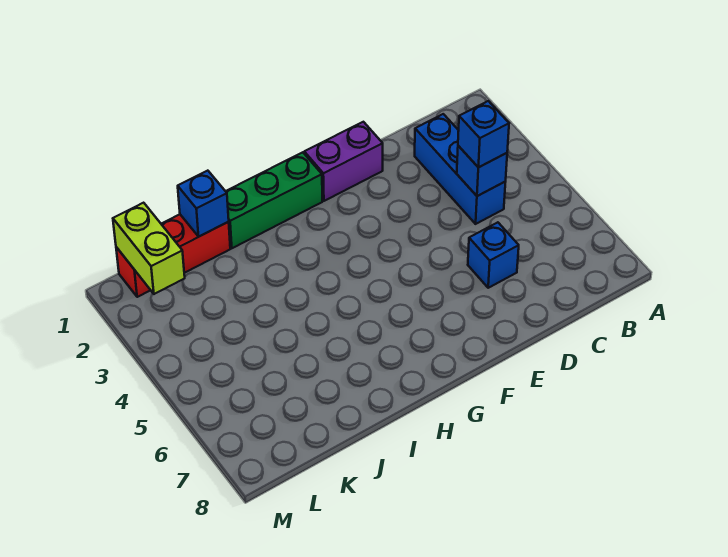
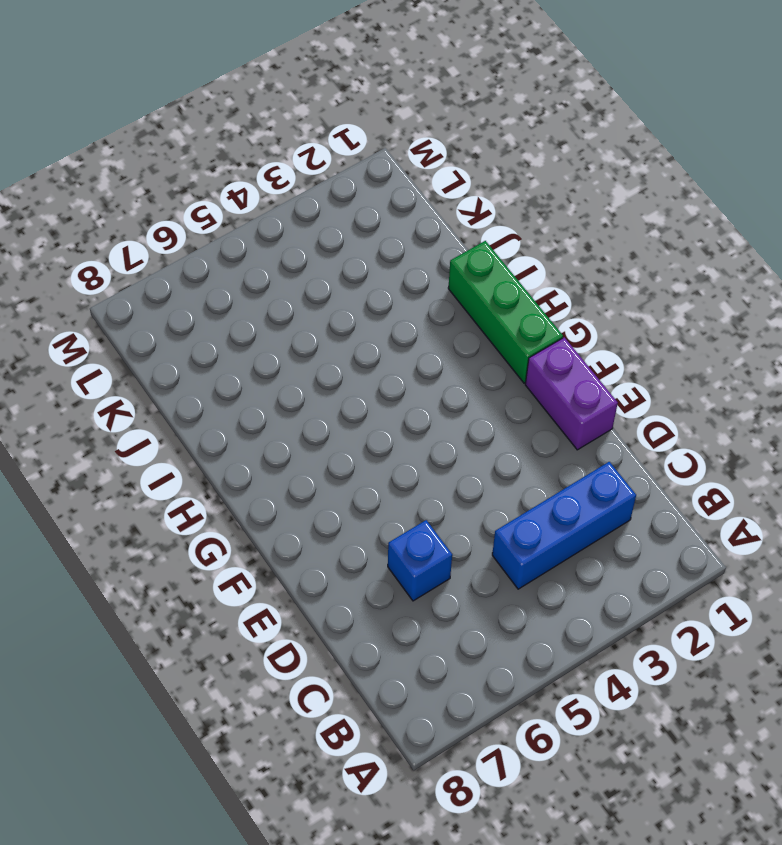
none -> red 1x3 brick [116,214,230,297]
none -> blue 1x1 brick [457,146,507,196]

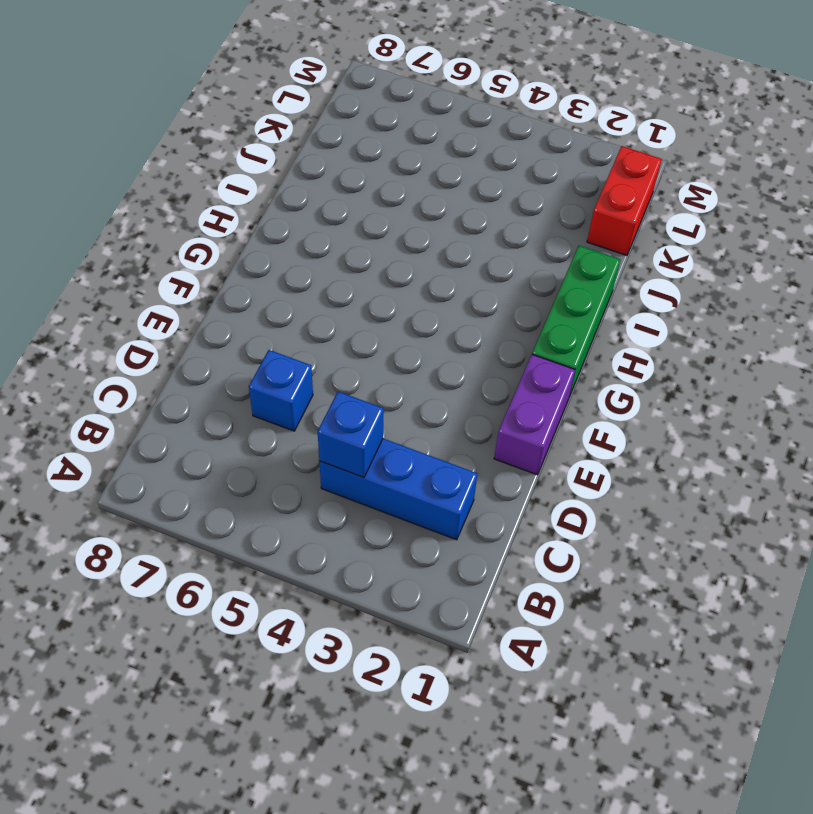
red 1x2 brick [587,146,662,255] -> red 1x3 brick [116,214,230,297]
none -> blue 1x1 brick [178,171,229,236]
none -> lime 1x2 brick [113,203,185,294]

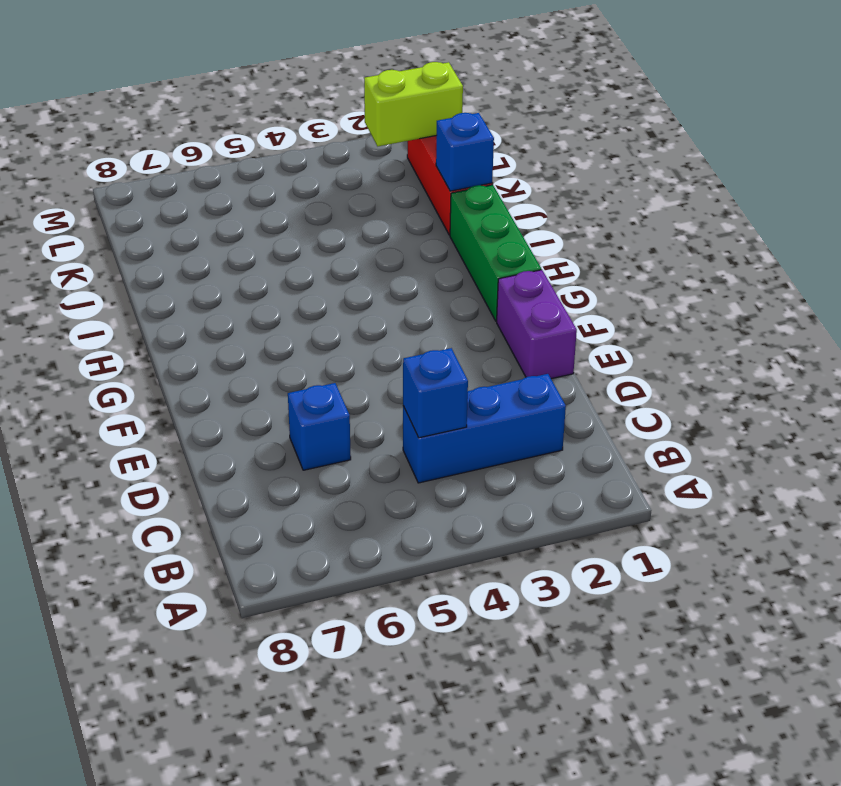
none -> blue 1x1 brick [458,101,509,167]

